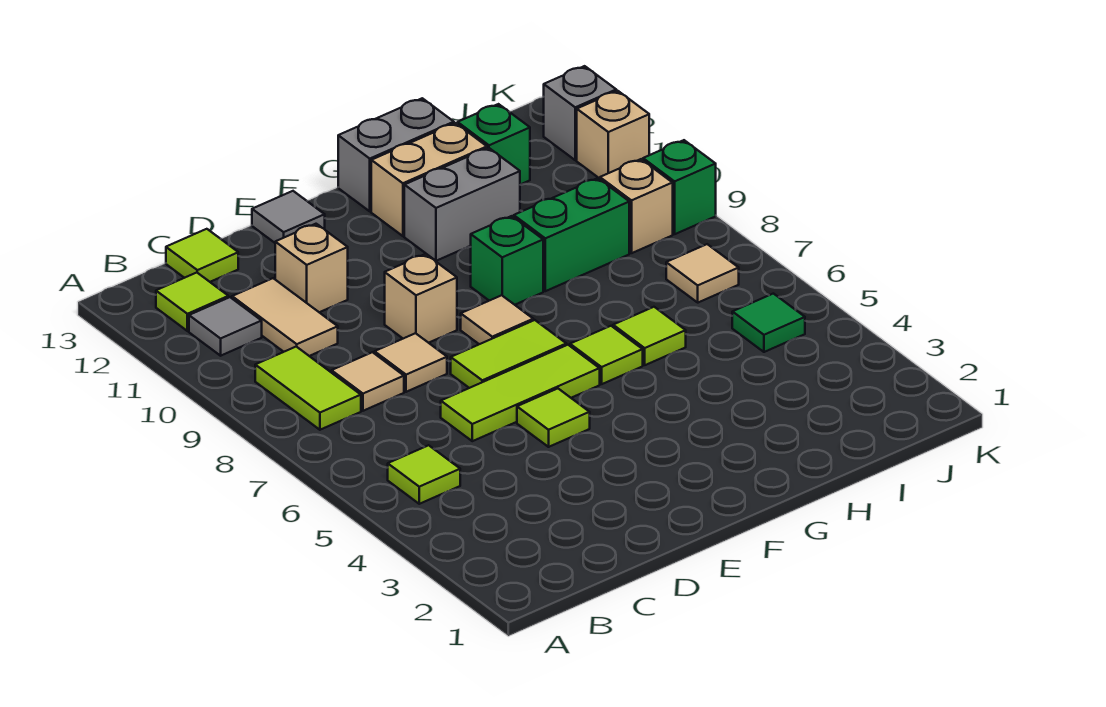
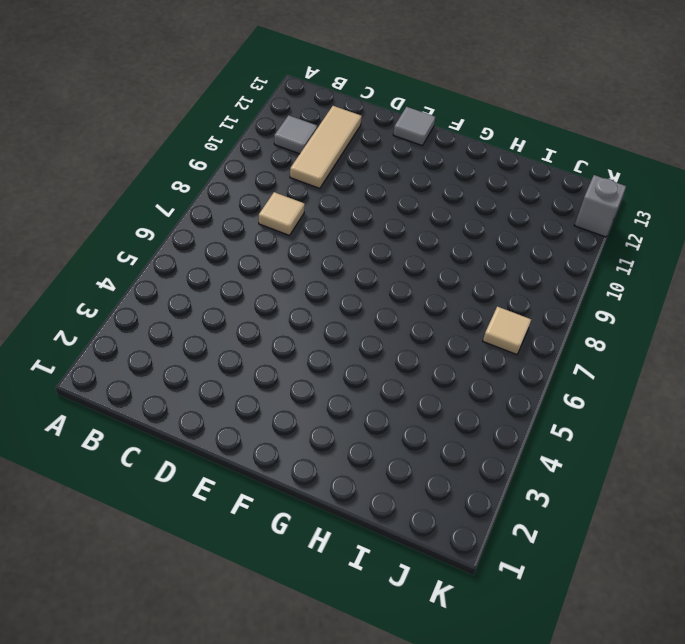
tan 1x3 tile [290,106,362,189] -> tan 1x2 tile [232,278,338,356]
none -> lime 1x1 tile [388,445,460,504]
none -> lime 1x2 tile [255,347,361,430]
none -> lime 1x1 tile [156,273,228,331]

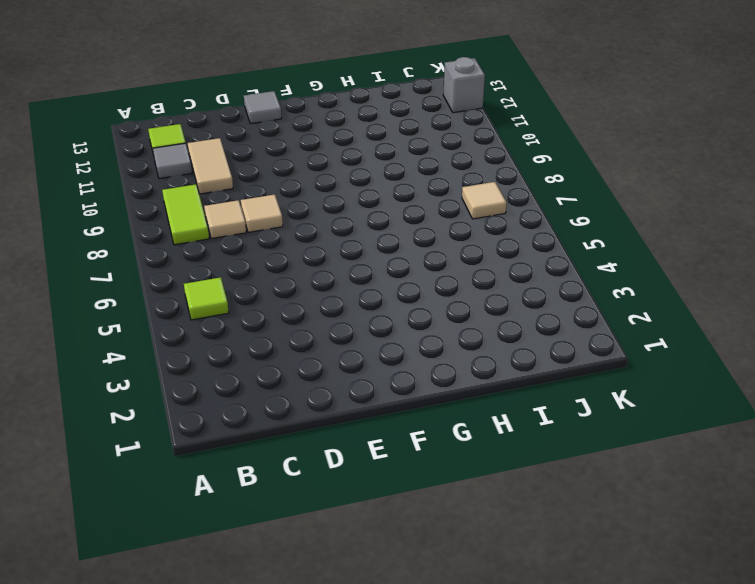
none -> lime 1x1 tile [166,229,238,282]
none -> lime 1x3 tile [441,345,600,441]
none -> tan 1x1 brick [275,224,348,312]

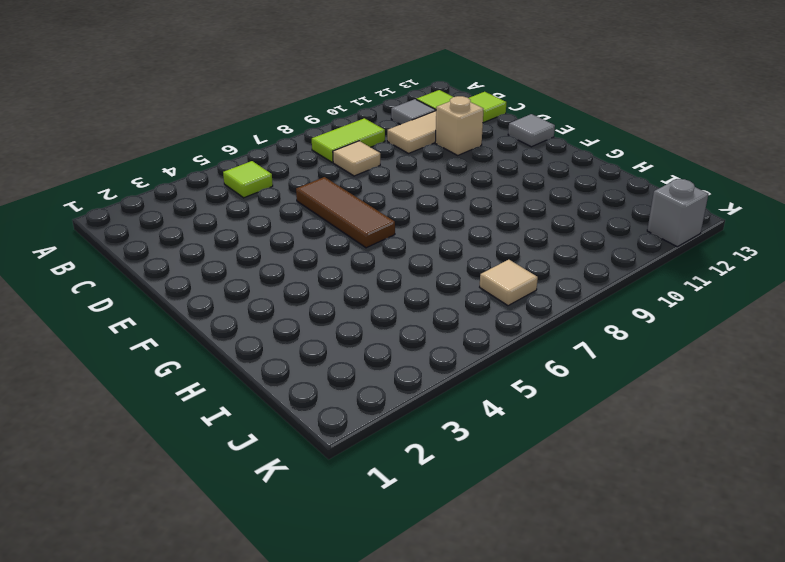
brown 1x3 tile [296,177,395,248] -> lime 1x3 tile [441,345,600,441]
none -> tan 1x1 tile [375,333,447,392]
none -> lime 1x1 tile [517,389,590,447]
none -> lime 1x2 tile [451,320,566,388]

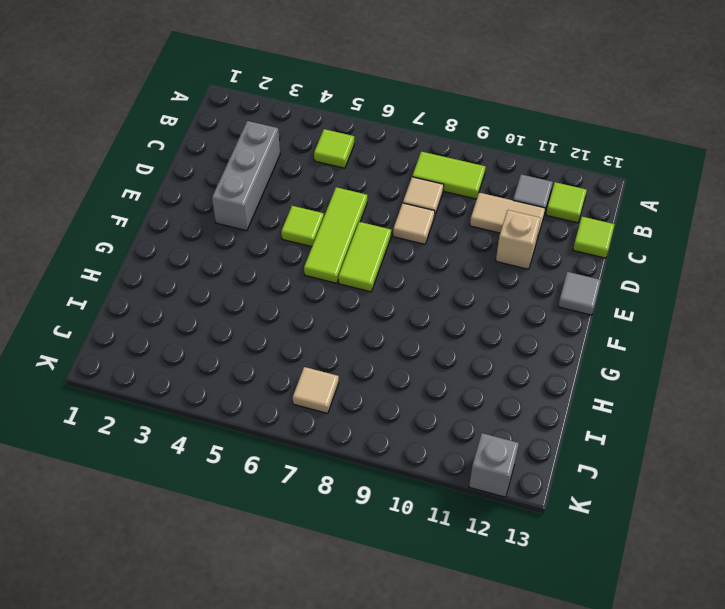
grey 1x3 brick [212,121,280,231] -> none
none -> tan 1x1 brick [385,254,457,343]
none -> tan 1x1 tile [461,295,533,344]
none -> lime 1x1 tile [570,326,643,384]

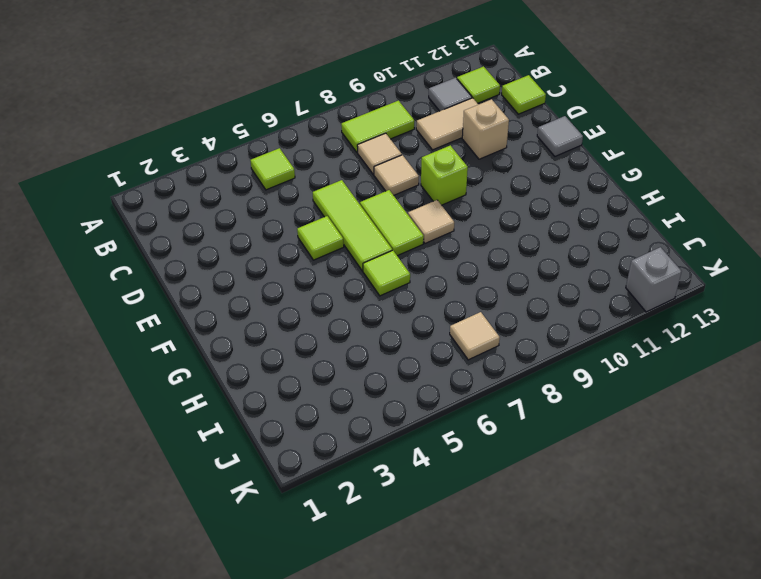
lime 1x1 brick [421,145,468,205] -> tan 1x1 brick [385,254,457,343]
none -> green 1x1 brick [471,216,543,305]
none -> grey 1x2 brick [404,148,520,261]
none -> tan 1x2 brick [371,123,487,236]

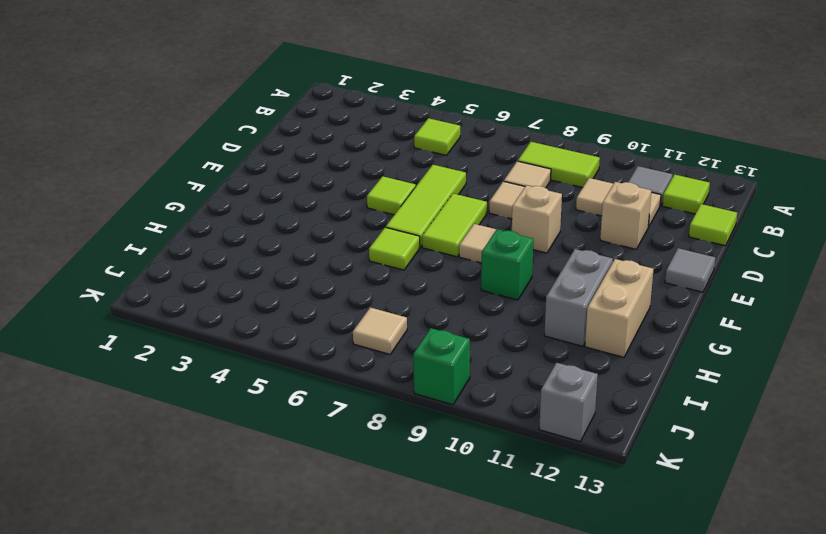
none -> grey 1x2 brick [338,98,454,211]
none -> lime 1x1 tile [613,307,686,365]
none -> green 1x2 brick [514,178,629,291]

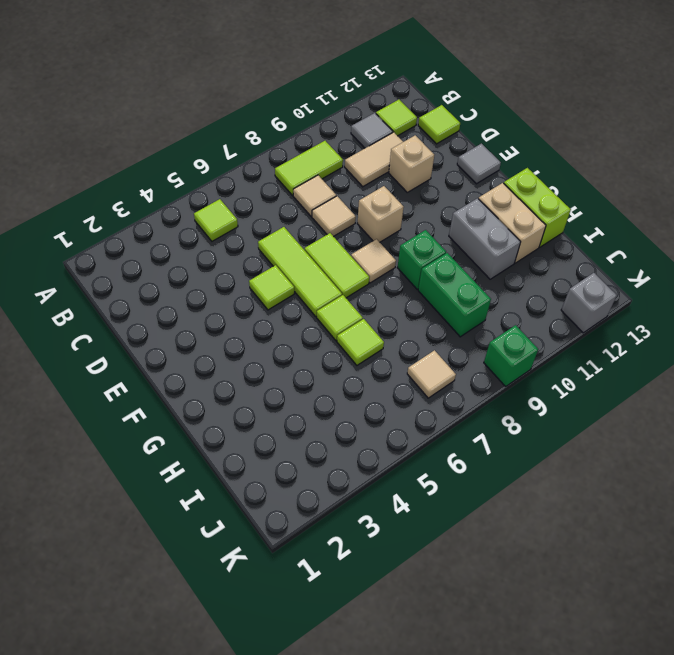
lime 1x2 brick [504,168,571,247] -> grey 1x2 brick [338,98,454,211]
none -> green 1x1 brick [458,104,530,185]
none -> green 1x1 tile [732,294,805,352]
none -> tan 1x1 brick [600,159,673,253]

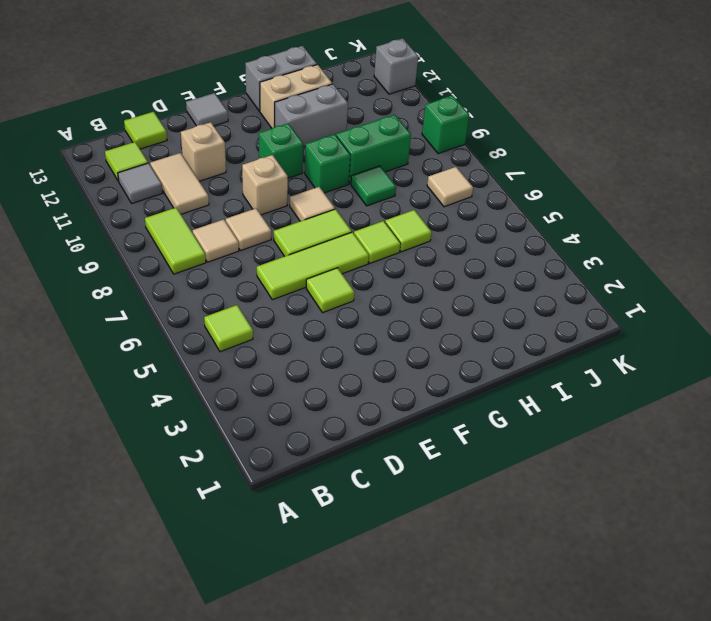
green 1x1 brick [259,123,303,178] -> green 1x1 brick moved to [458,104,530,185]
green 1x1 tile [351,166,396,206] -> green 1x1 tile moved to [732,294,805,352]
none -> tan 1x1 brick [600,159,673,253]
none -> tan 1x1 brick [577,91,649,179]

